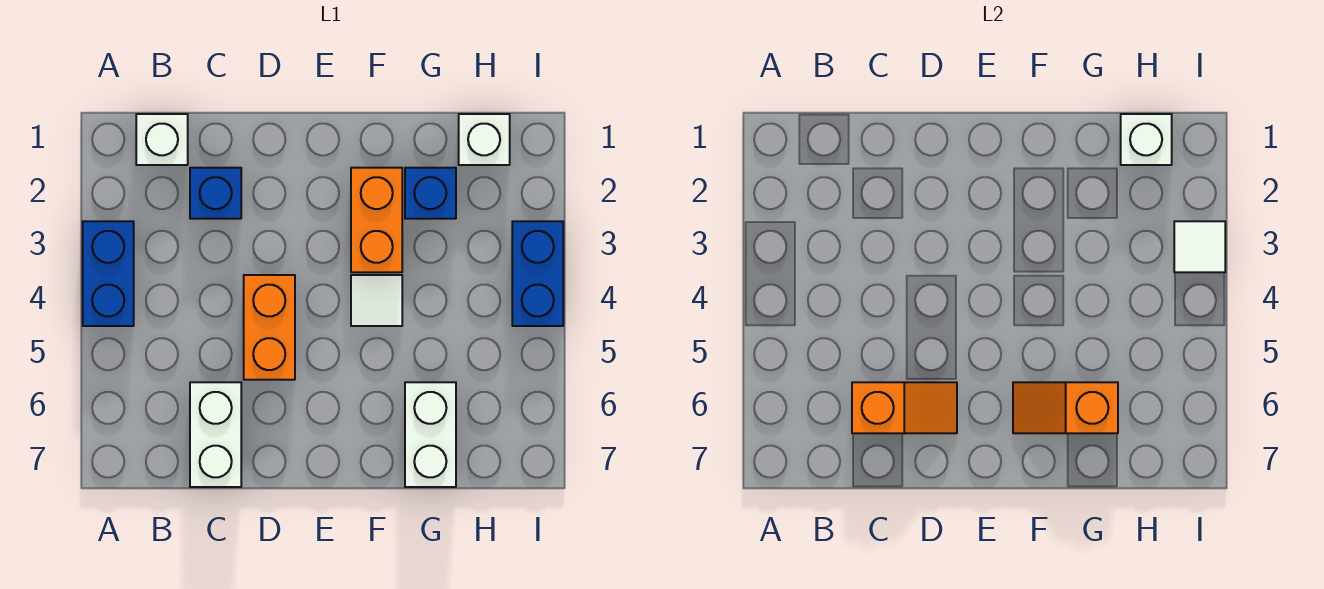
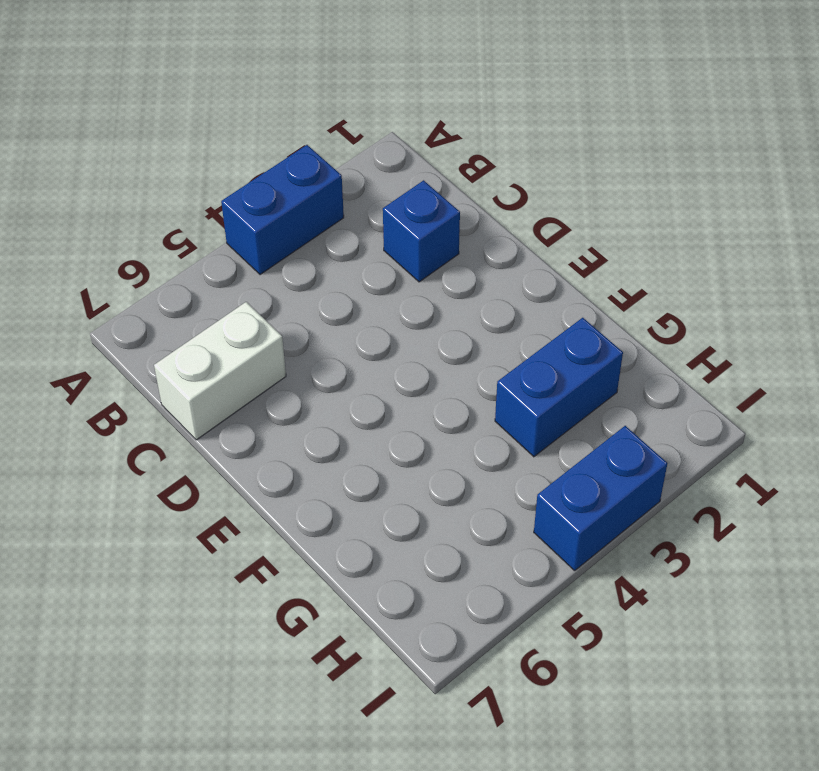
blue 1x2 brick [495,318,623,457] -> blue 1x1 brick [405,168,456,219]
none -> white 1x1 brick [136,114,188,165]
none -> orange 1x2 brick [244,275,295,380]
none -> orange 1x2 brick [351,168,402,272]

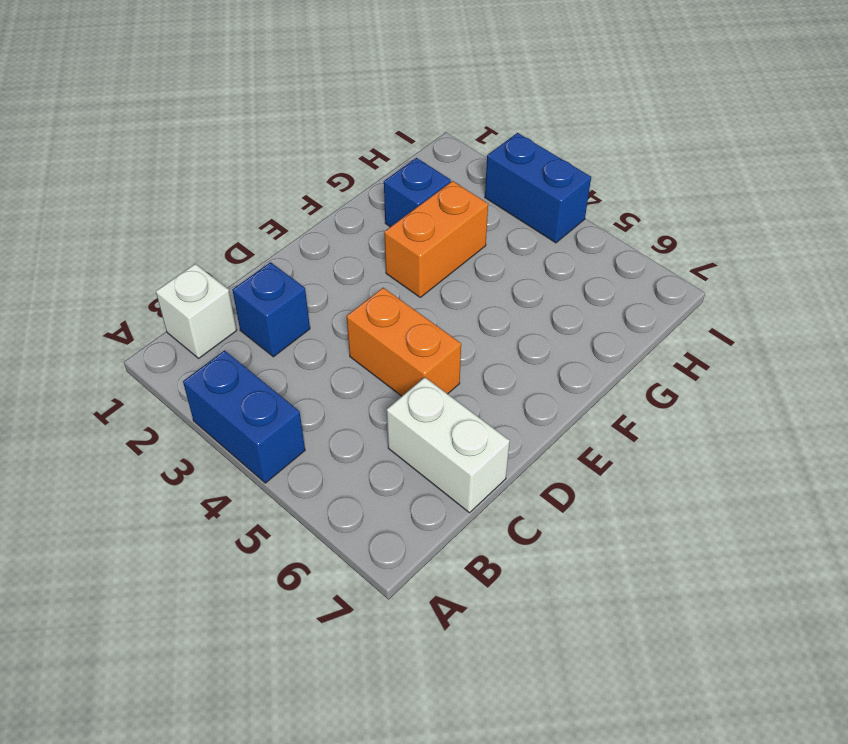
orange 1x2 brick [384,181,488,297] -> orange 1x2 brick turned to [351,168,402,272]
none -> white 1x1 tile [351,275,402,326]
none -> white 1x2 brick [405,382,456,487]
none -> white 1x1 brick [459,114,510,165]

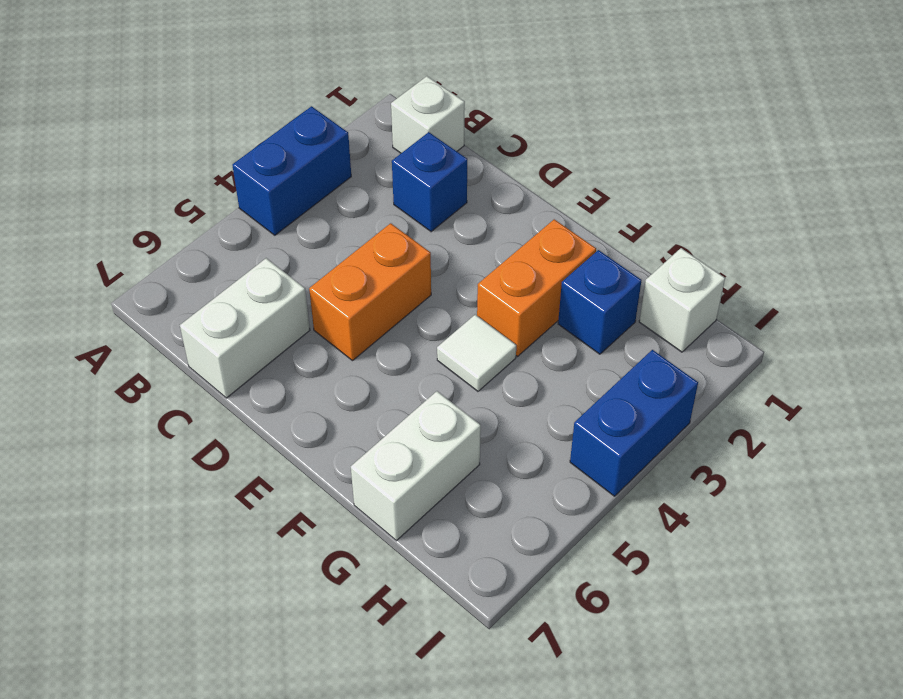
none -> orange 1x2 slope [852,382,957,433]
none -> orange 1x2 slope [1013,382,1118,433]
none -> white 1x1 brick [1121,114,1172,165]

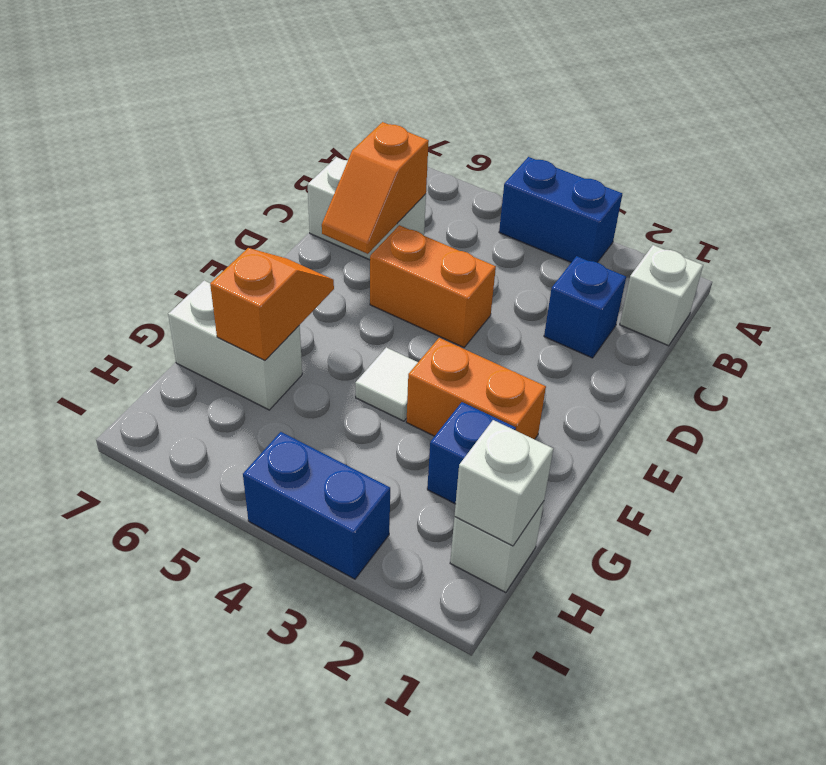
none -> white 1x1 tile [1174,221,1225,272]

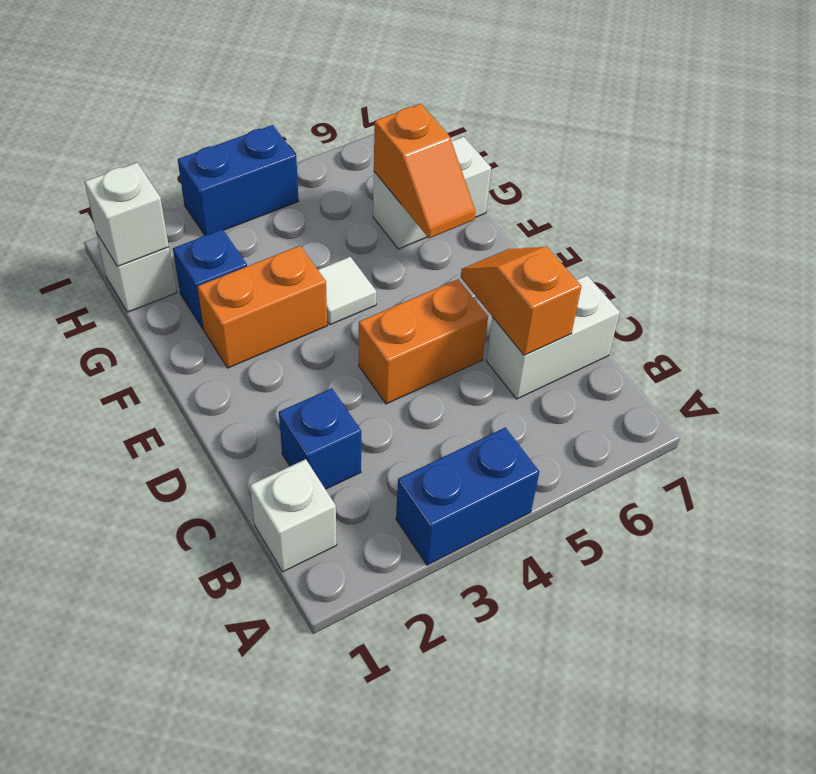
none -> white 1x1 tile [1174,221,1225,272]

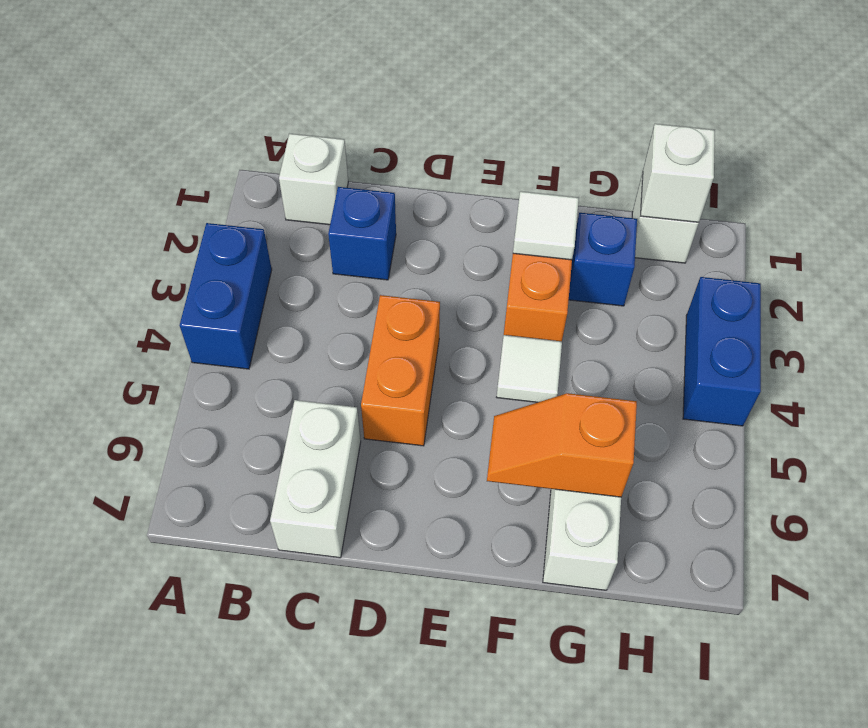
white 1x1 tile [513,191,579,260] -> white 1x1 tile moved to [1174,221,1225,272]
none -> orange 1x2 slope [852,382,957,433]

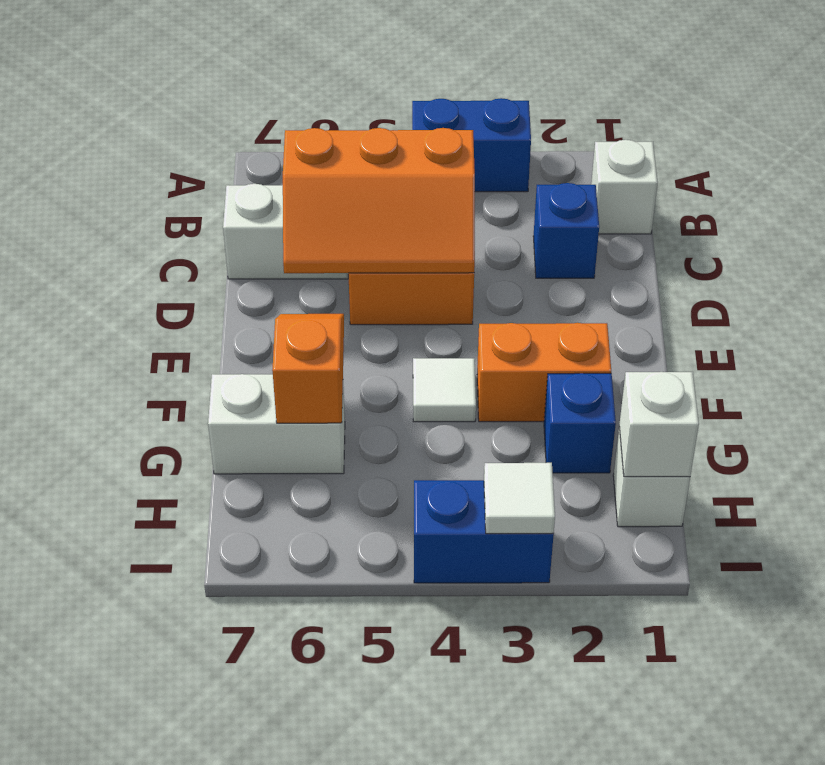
orange 2x3 slope [283,128,475,273] -> orange 1x2 slope [852,382,957,433]

